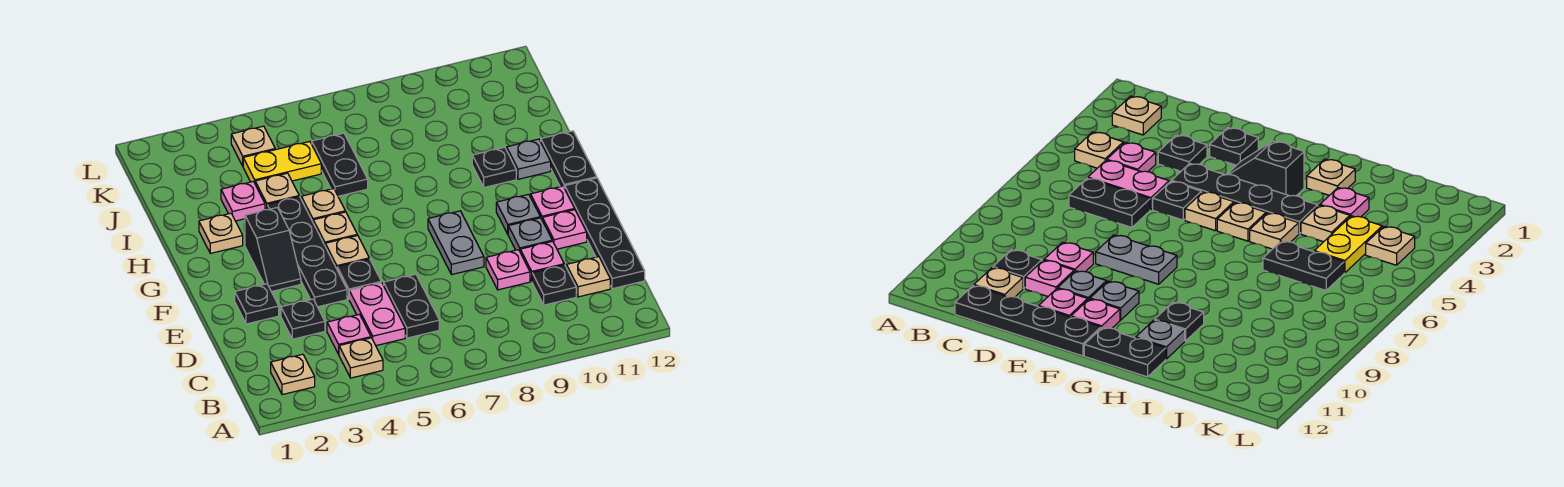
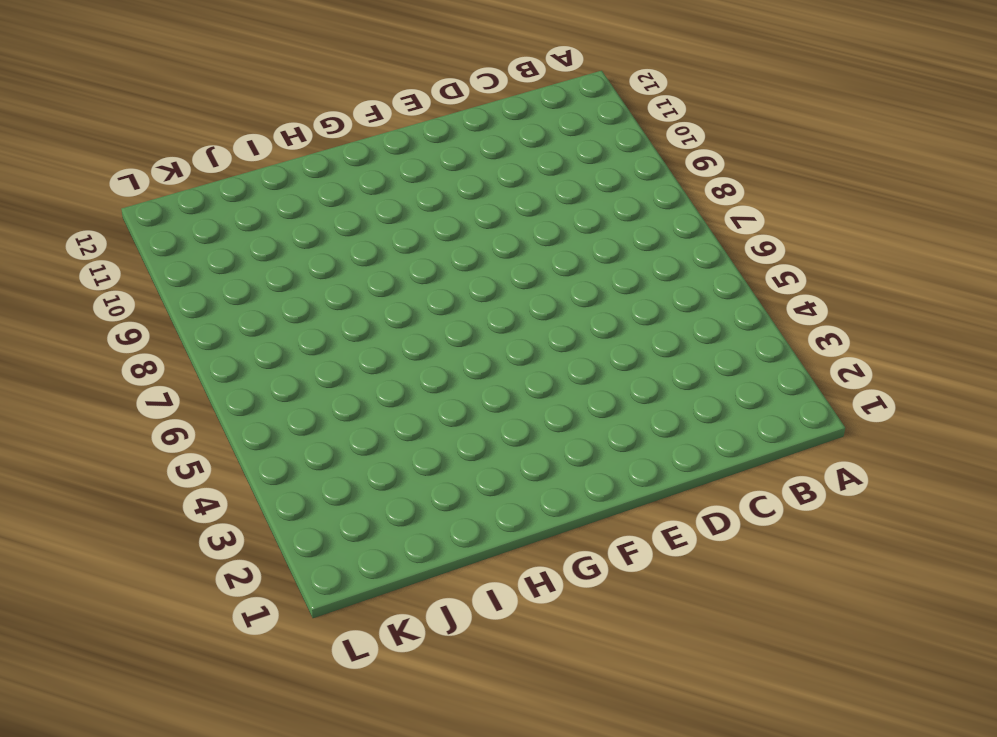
none -> tan 1x1 plate [271,354,315,395]
none -> tan 1x1 plate [339,338,383,378]
none -> pink 1x1 plate [327,314,371,354]
none -> pink 1x2 plate [349,283,405,346]

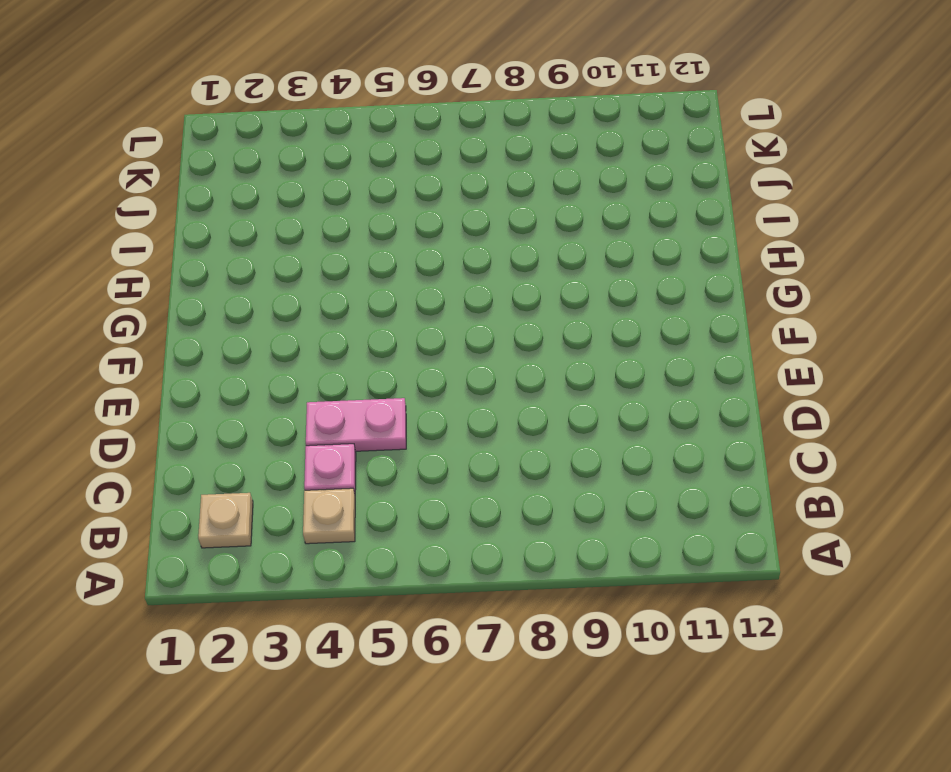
pink 1x2 plate [306,398,406,451] -> pink 1x2 plate turned to [349,283,405,346]
none -> black 1x2 plate [384,274,439,338]
none -> black 1x1 plate [532,265,576,305]
none -> tan 1x1 plate [566,257,610,297]
none -> black 1x4 plate [565,178,645,289]

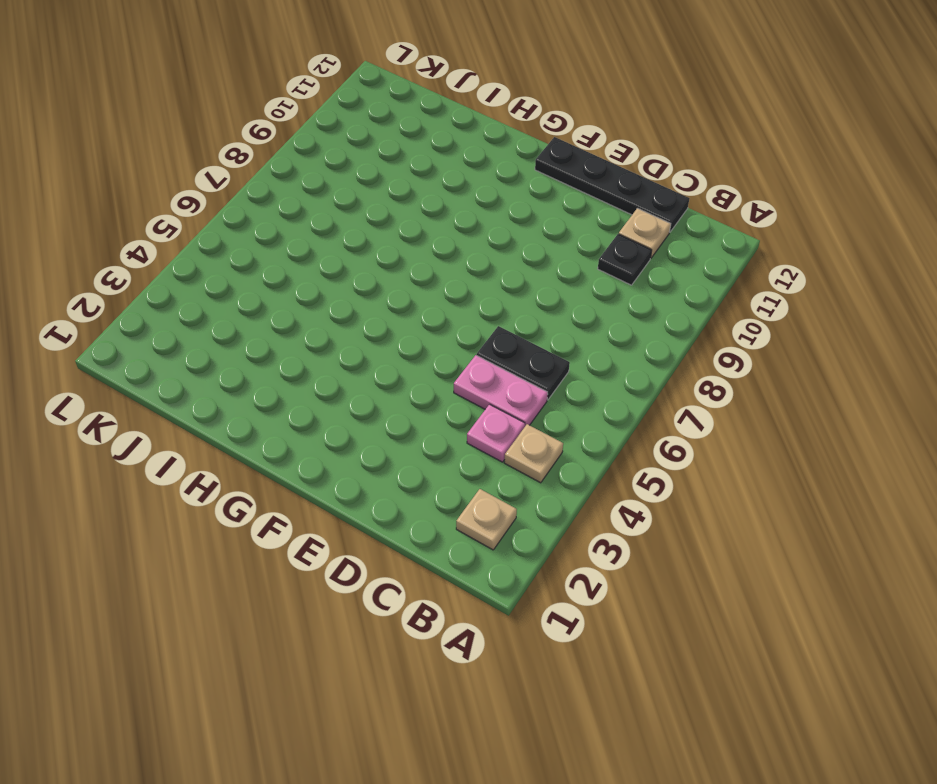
none -> black 1x1 plate [281,299,325,339]
none -> pink 1x1 plate [486,250,530,290]
none -> pink 1x1 plate [520,241,564,281]
none -> black 1x1 plate [235,284,279,324]

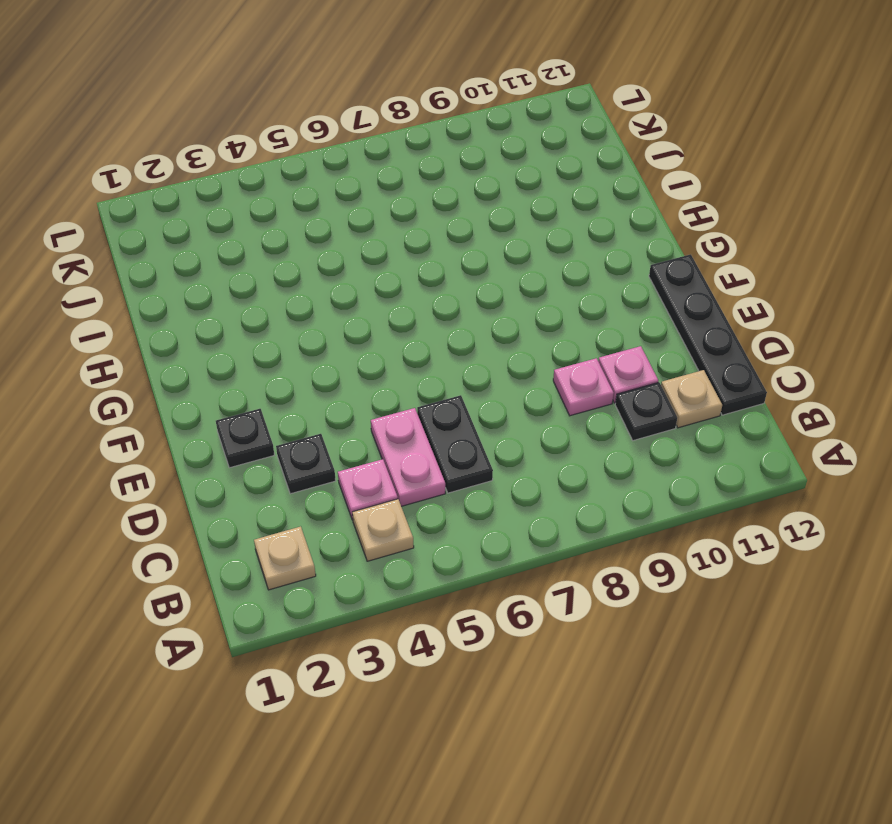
none -> black 1x4 plate [267,197,347,307]
none -> black 1x1 plate [337,259,381,299]
none -> grey 1x2 plate [428,211,484,275]
none -> grey 1x1 plate [508,218,552,251]

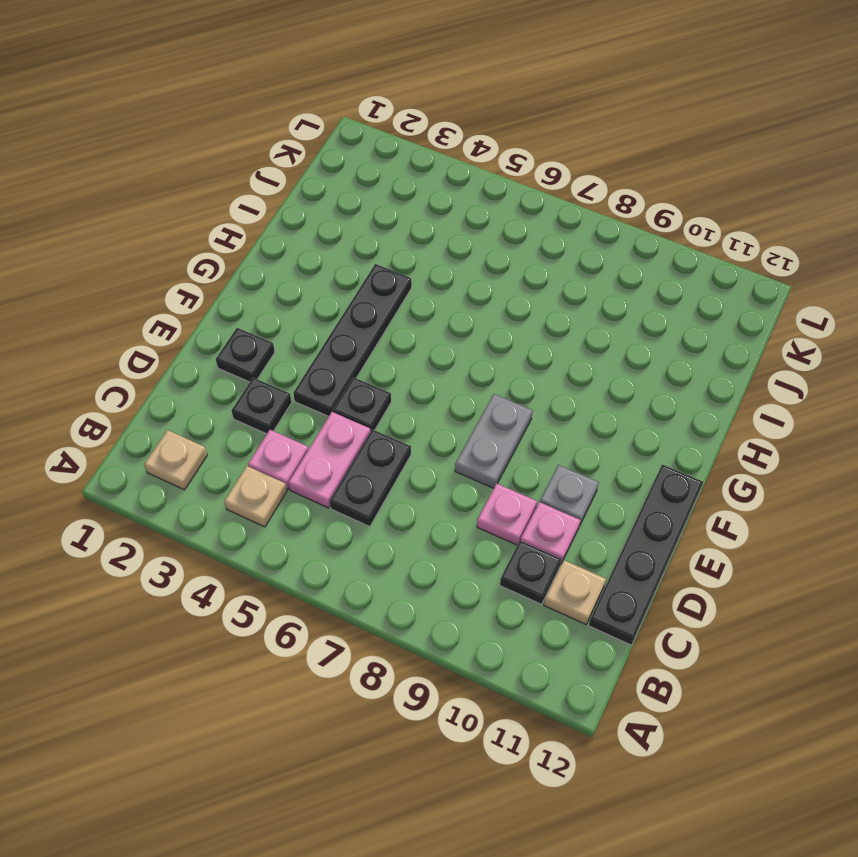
none -> pink 1x1 plate [543,210,587,249]
none -> black 1x2 slope [245,208,301,292]
none -> tan 1x1 plate [325,235,369,268]
none -> grey 1x1 plate [496,194,540,234]

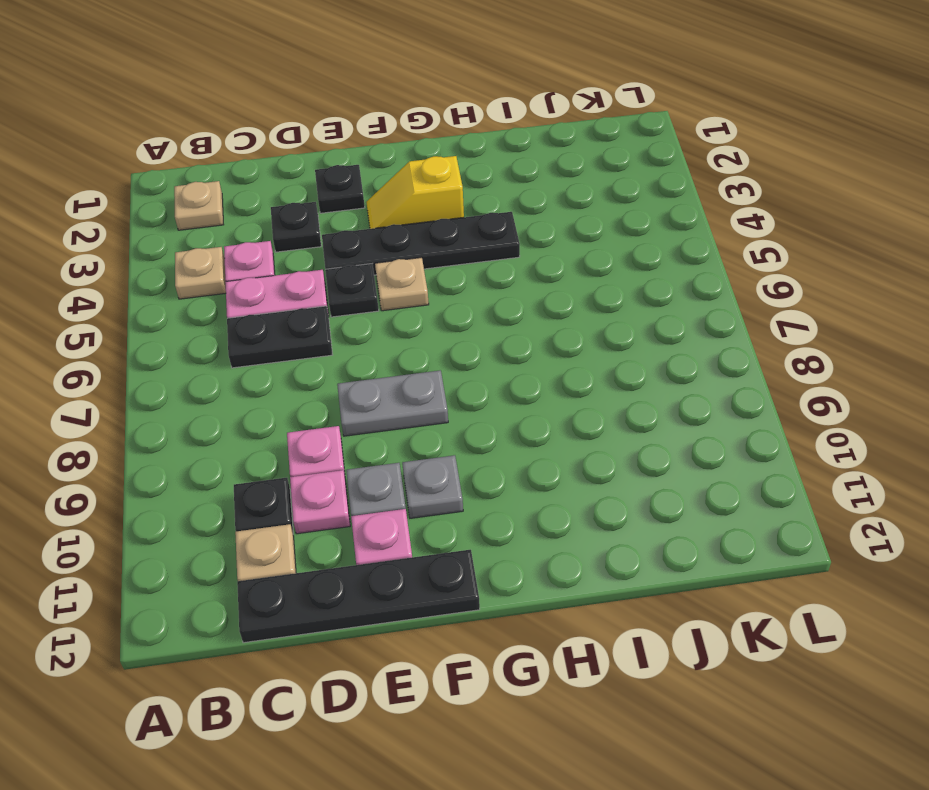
yellow 1x2 slope [366,156,464,229] -> black 1x2 slope [245,208,301,292]
none -> pink 1x1 plate [531,186,575,221]
none -> tan 1x1 plate [313,212,357,245]
none -> black 1x2 plate [541,131,597,188]
none -> tan 1x1 plate [199,213,243,253]

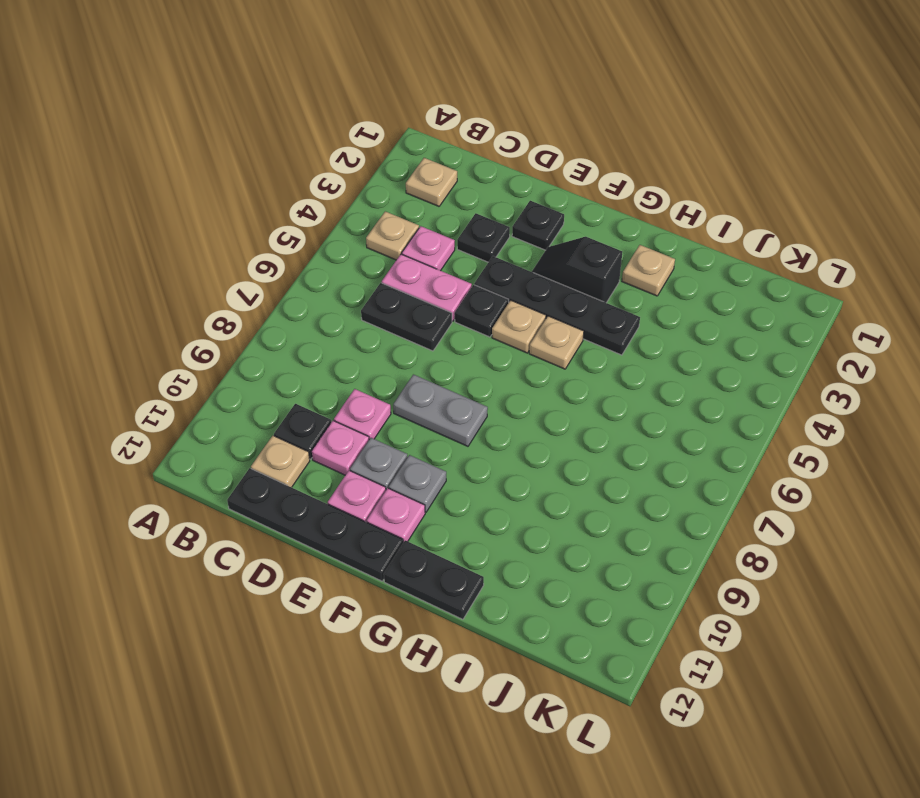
none -> tan 1x1 plate [301,189,345,222]
none -> black 1x1 plate [472,147,516,188]
none -> grey 1x1 plate [507,139,551,179]
none -> pink 1x1 plate [221,181,265,221]

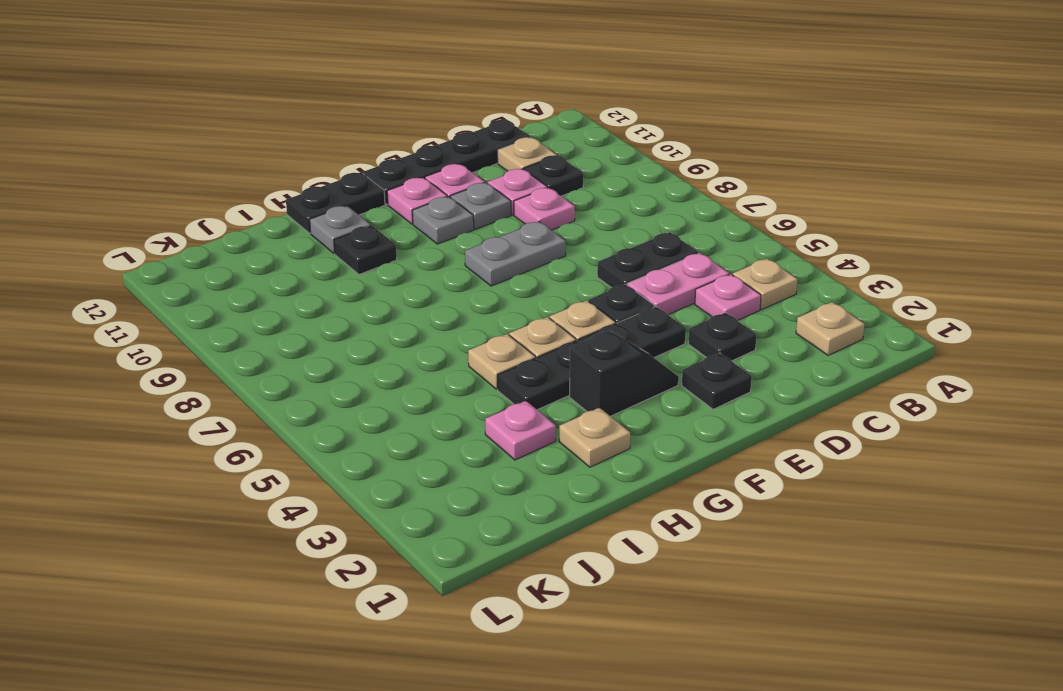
none -> tan 1x1 plate [255,173,299,210]
none -> black 1x2 plate [312,133,368,196]
none -> yellow 1x2 plate [243,142,321,183]
none -> tan 1x1 plate [231,126,275,166]

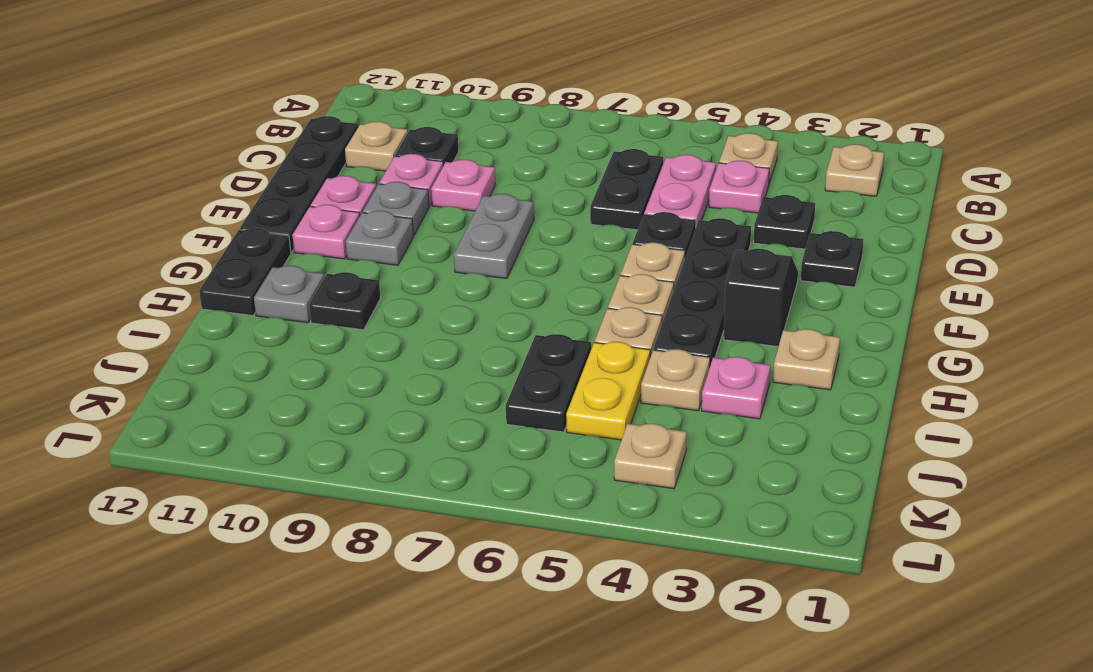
yellow 1x2 plate [566,342,650,440] -> yellow 1x2 plate turned to [243,142,321,183]

